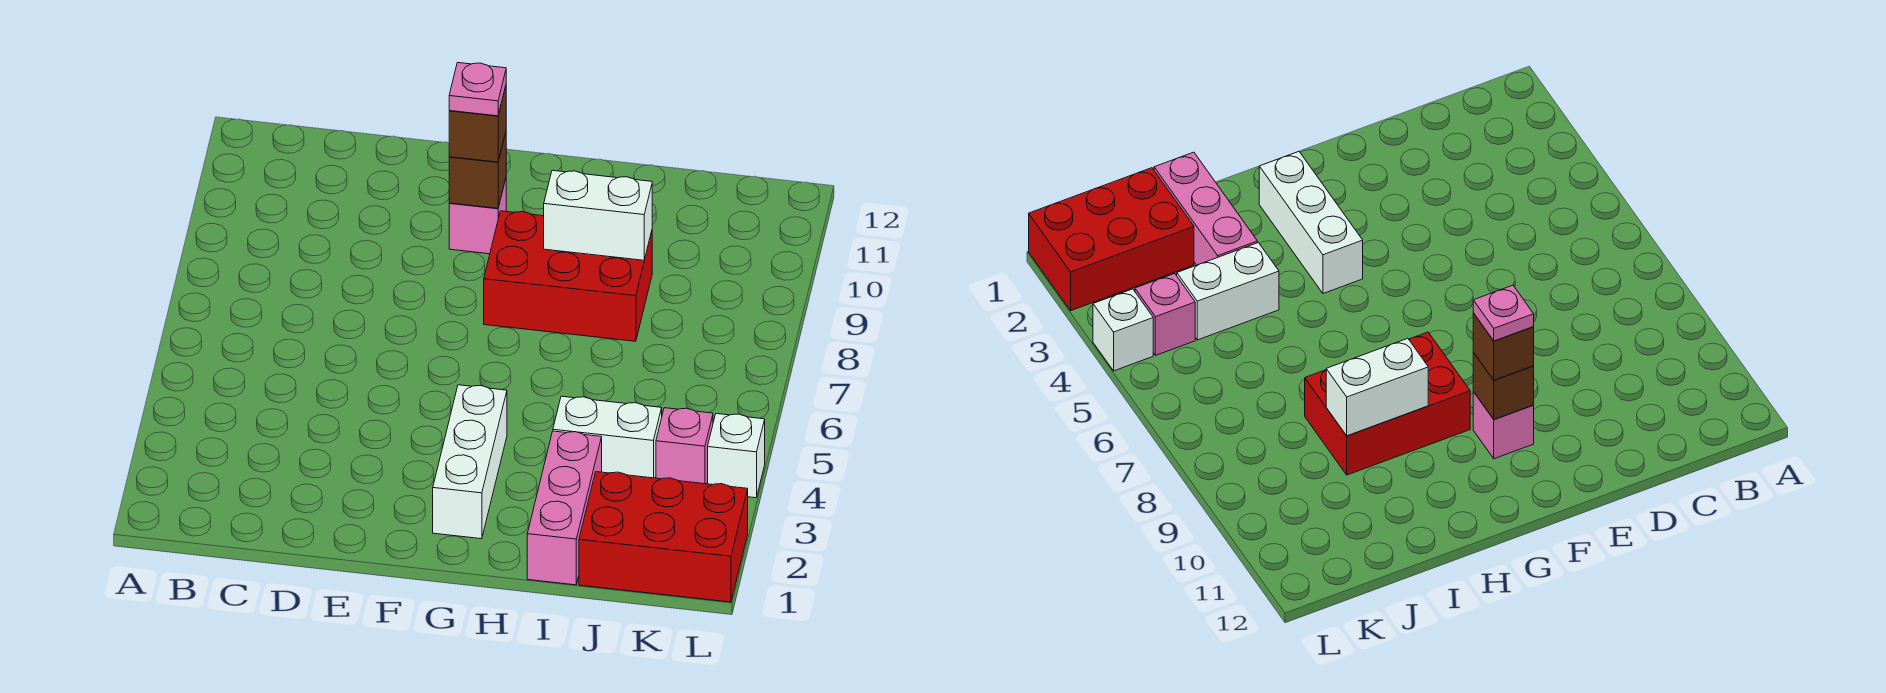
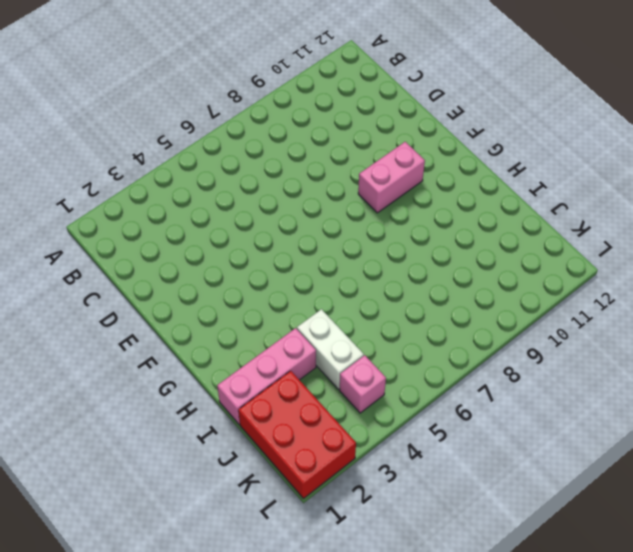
pink 1x2 brick [358,142,425,213] -> pink 1x1 brick [449,179,506,254]
none -> white 1x3 brick [433,385,507,539]
none -> red 2x3 brick [484,211,652,341]
none -> white 1x1 brick [708,414,765,498]

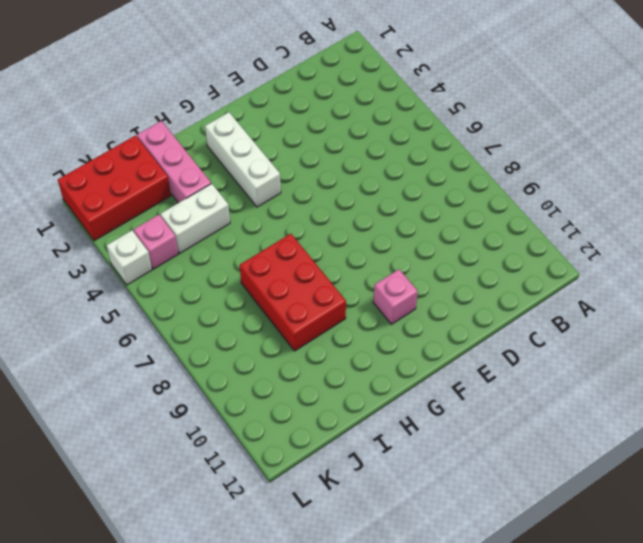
red 2x3 brick [240,234,346,351] -> red 2x3 brick turned to [484,211,652,341]
none -> brown 1x1 brick [449,133,506,208]
none -> white 1x2 brick [544,170,652,260]
none -> brown 1x1 brick [449,86,506,162]

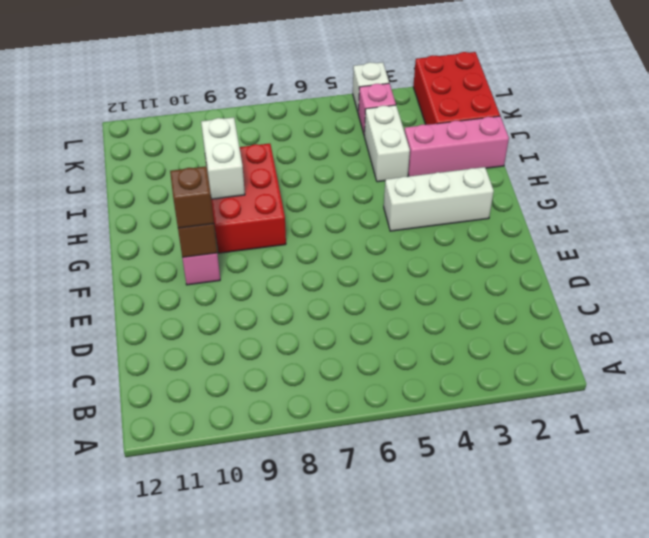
none -> pink 1x1 plate [449,63,506,116]

